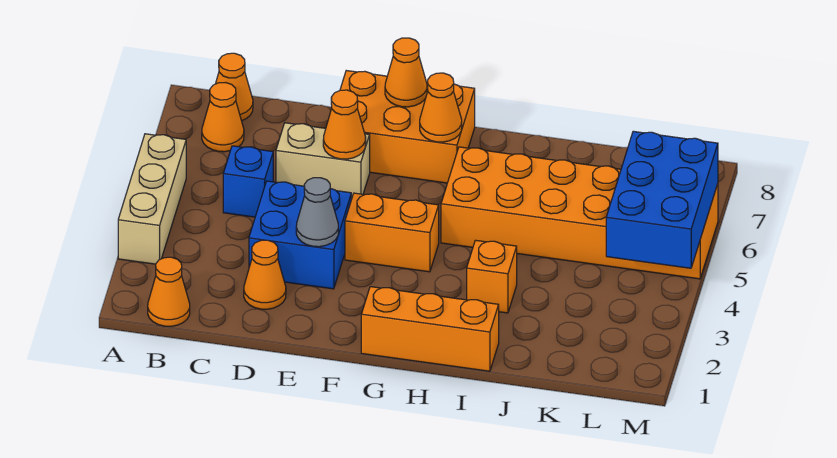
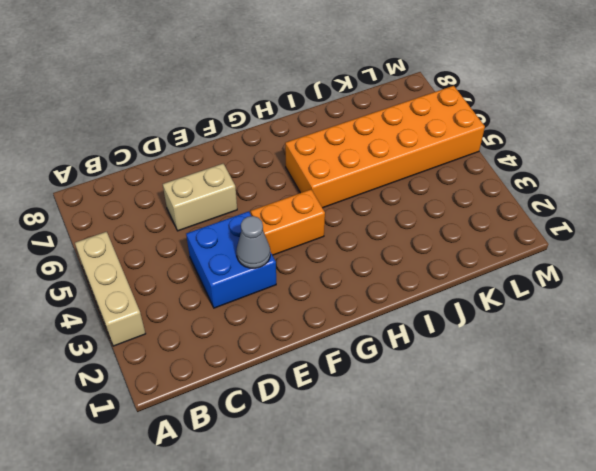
none -> orange 1x1 cone [148,257,190,326]
none -> orange 1x1 cone [202,83,244,152]
none -> orange 1x1 cone [216,53,253,121]

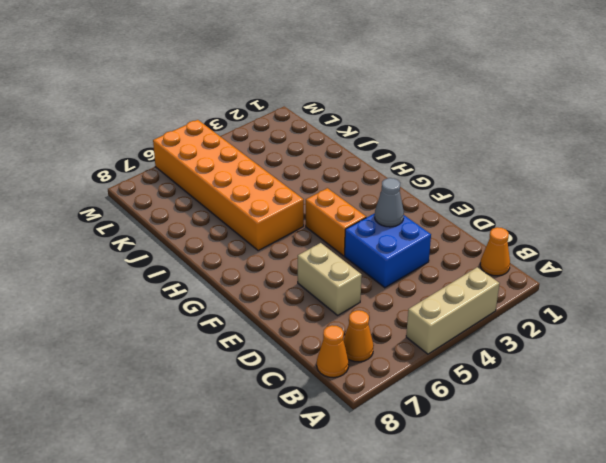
none -> blue 1x1 brick [223,146,273,217]
none -> orange 1x1 cone [244,240,286,309]
none -> orange 2x3 brick [340,71,475,183]

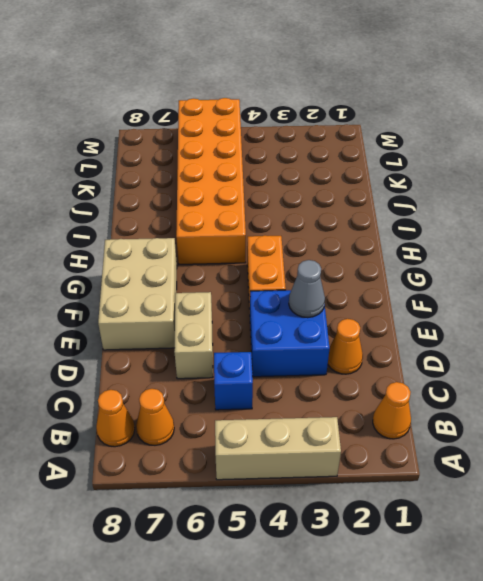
tan 2x3 brick [98,238,177,350] -> orange 2x3 brick [340,71,475,183]
none -> orange 1x3 brick [361,287,499,371]
none -> orange 1x1 brick [467,240,517,313]
none -> orange 1x1 cone [323,90,366,159]

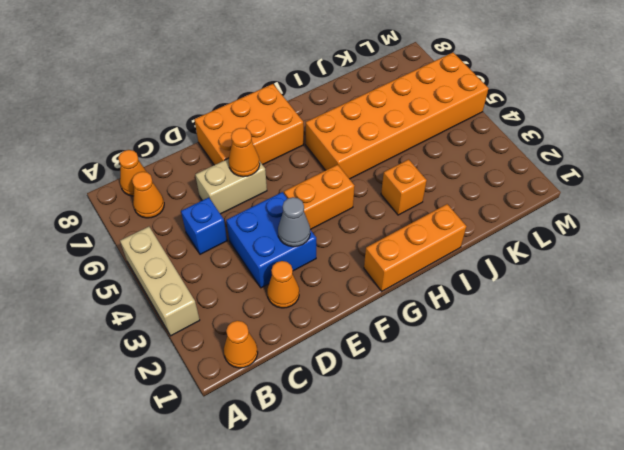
none -> orange 1x1 cone [385,38,427,107]
none -> orange 1x1 cone [420,73,462,142]
none -> blue 2x3 brick [606,131,718,268]

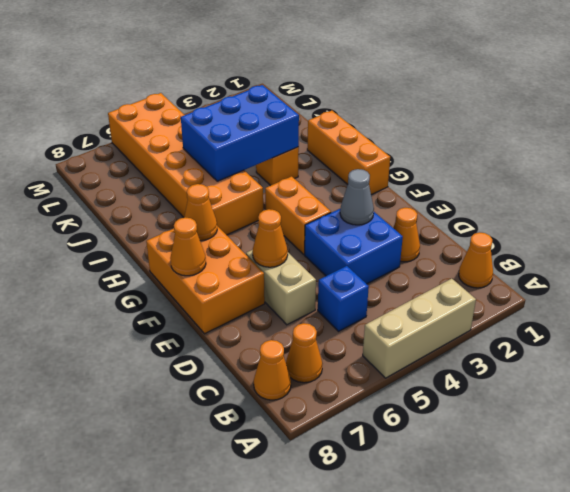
blue 2x3 brick [181,85,299,181] -> blue 2x3 brick moved to [606,131,718,268]

